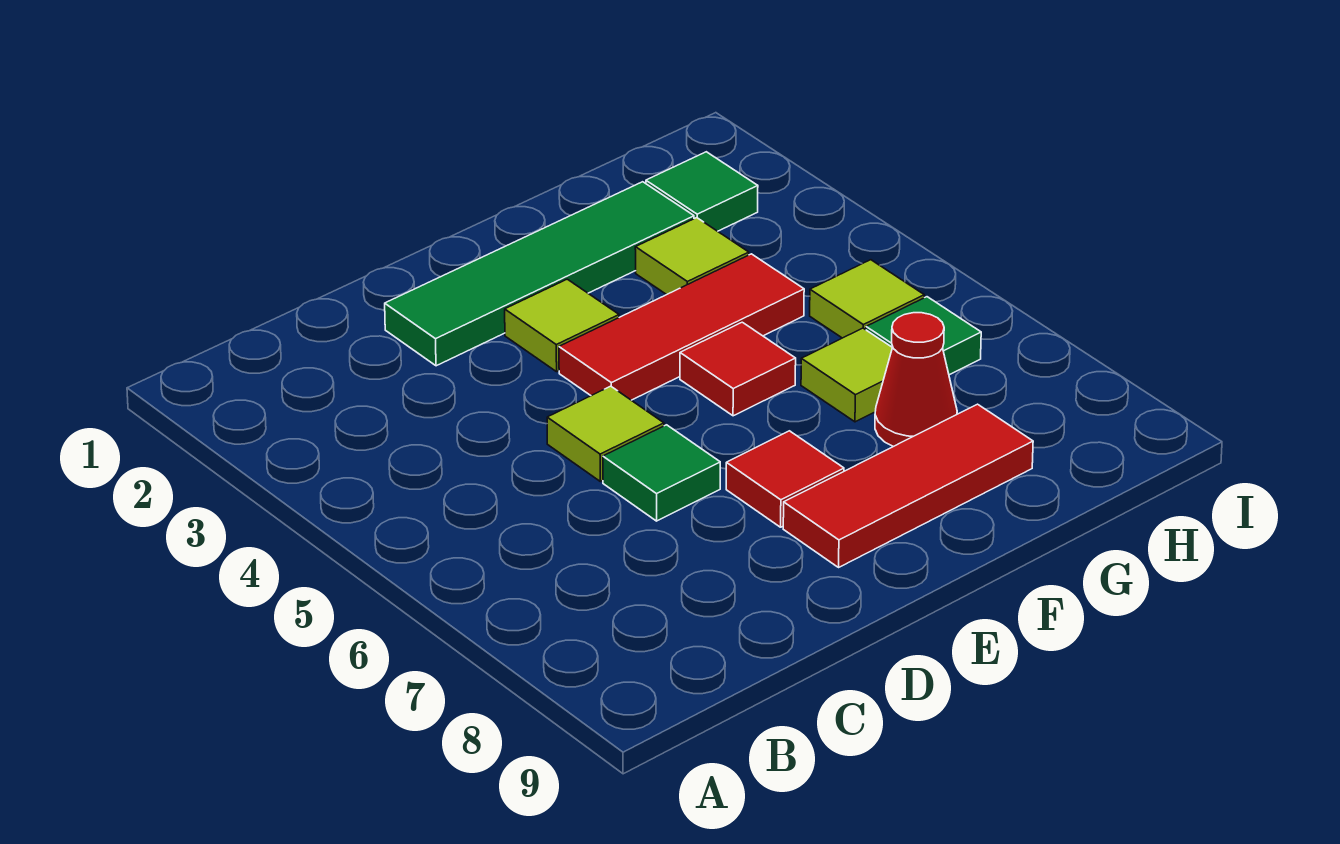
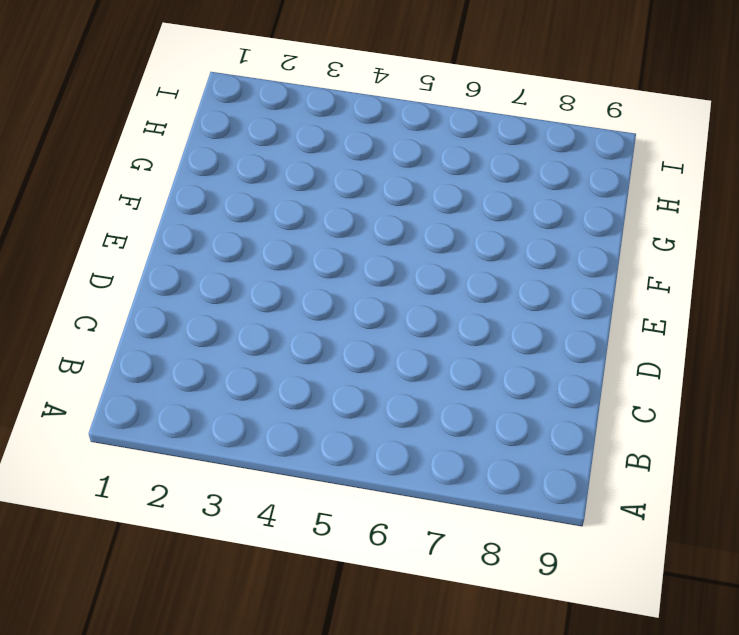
none -> green 1x4 tile [385,182,694,366]
none -> lime 1x1 tile [547,386,664,481]
none -> green 1x1 tile [603,425,720,521]

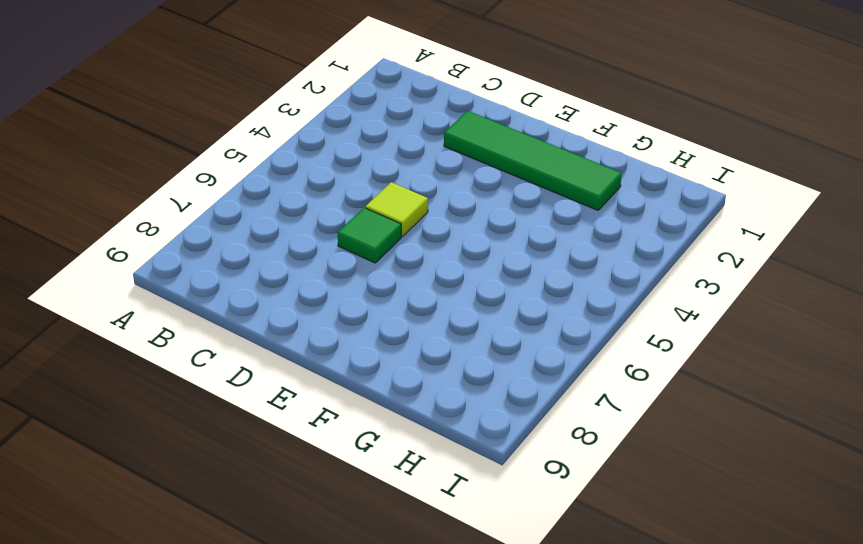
none -> lime 1x1 tile [505,279,619,372]
none -> red 1x3 tile [559,254,804,400]
none -> red 1x1 tile [726,431,844,527]

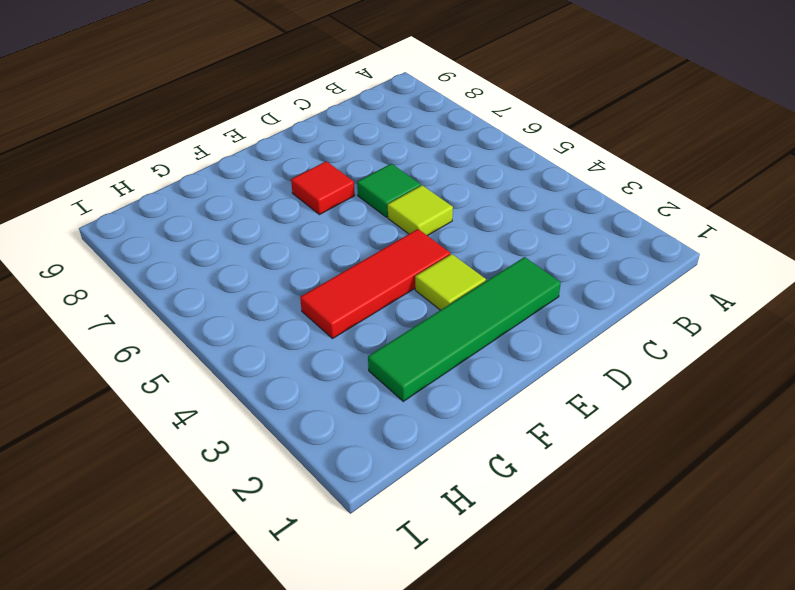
none -> red 1x3 tile [783,404,1033,567]
none -> red 1x1 tile [680,322,796,416]
none -> lime 1x1 tile [635,218,749,295]

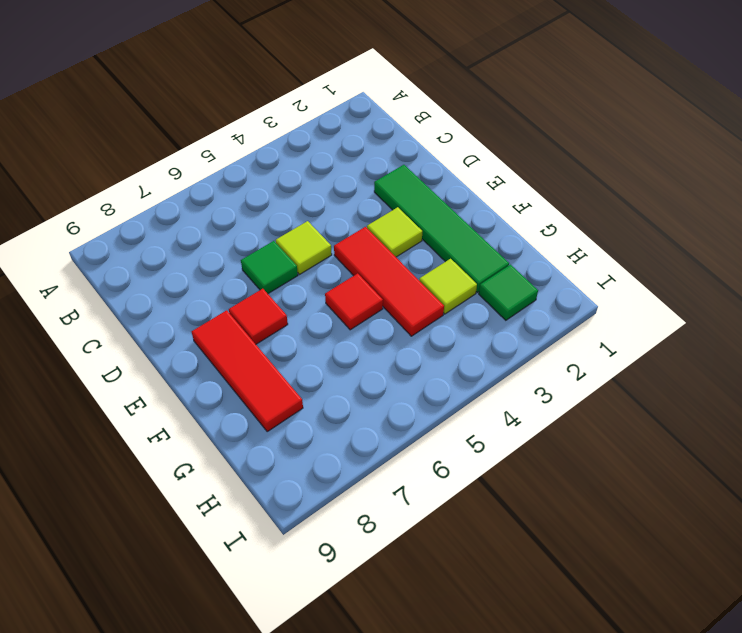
none -> lime 1x1 tile [801,328,892,422]
none -> red 1x1 cone [875,313,957,447]
none -> lime 1x1 tile [810,260,924,338]

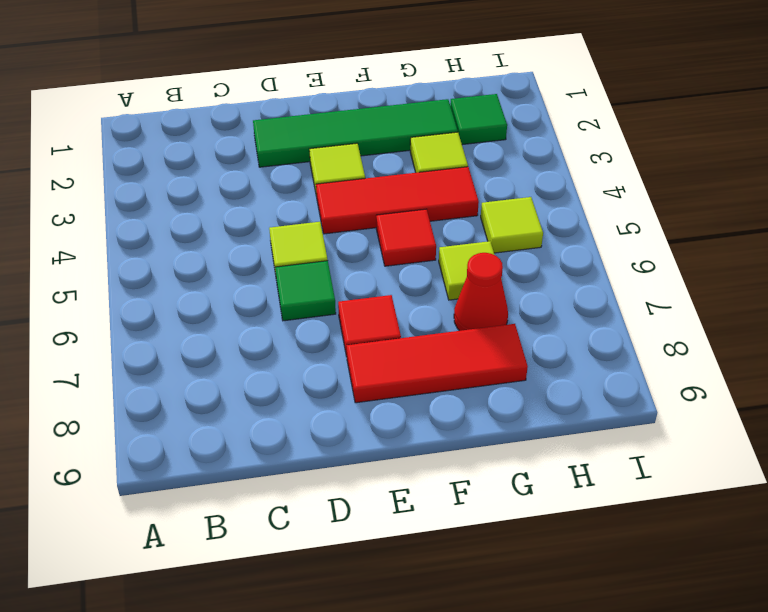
none -> green 1x1 tile [866,297,981,375]

